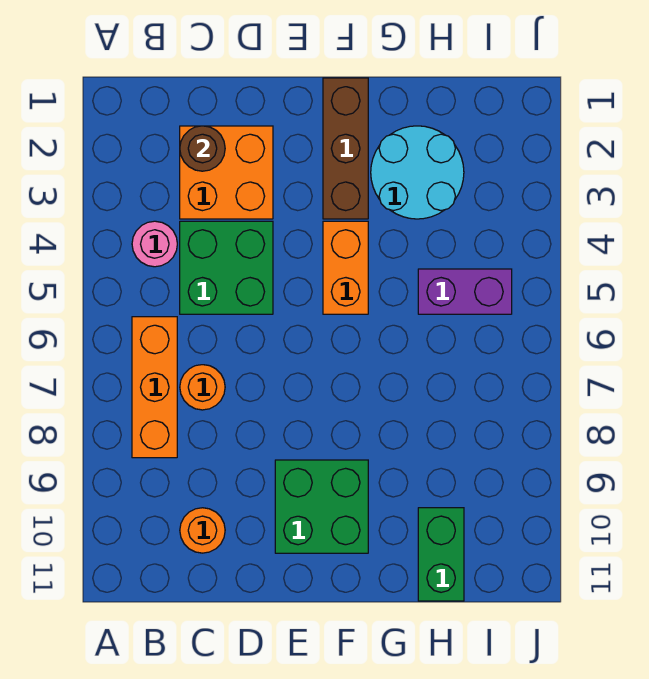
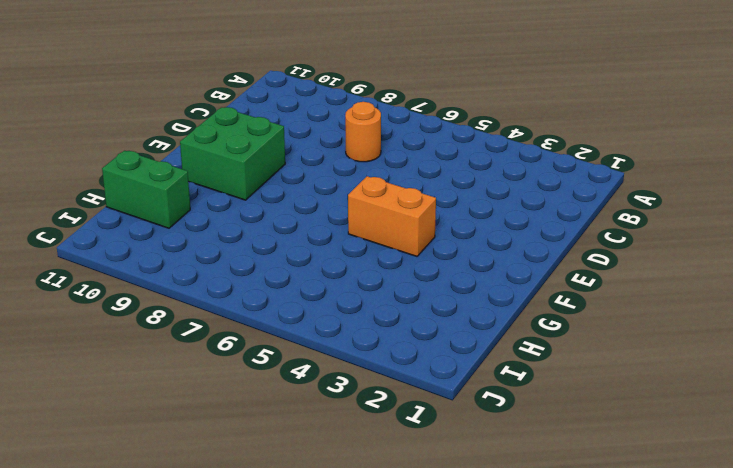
none -> pink 1x1 round brick [132,221,177,267]
none -> orange 1x3 brick [132,317,177,458]
none -> orange 2x2 brick [180,126,273,219]

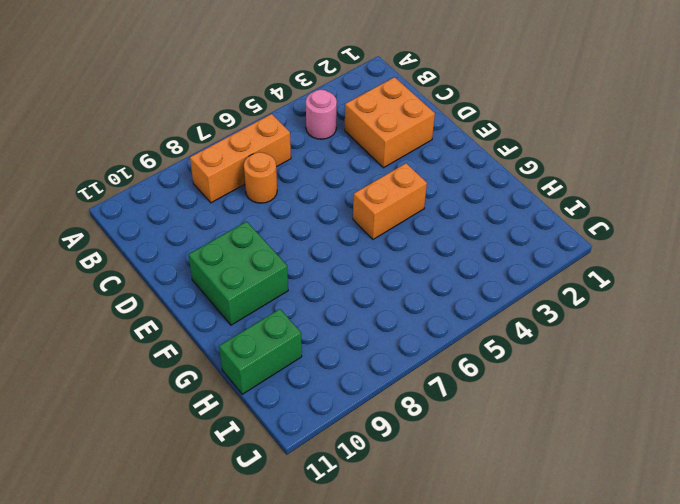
none -> green 2x2 brick [180,221,273,314]
none -> orange 1x1 round brick [180,508,225,553]
none -> brown 1x3 brick [323,78,368,219]

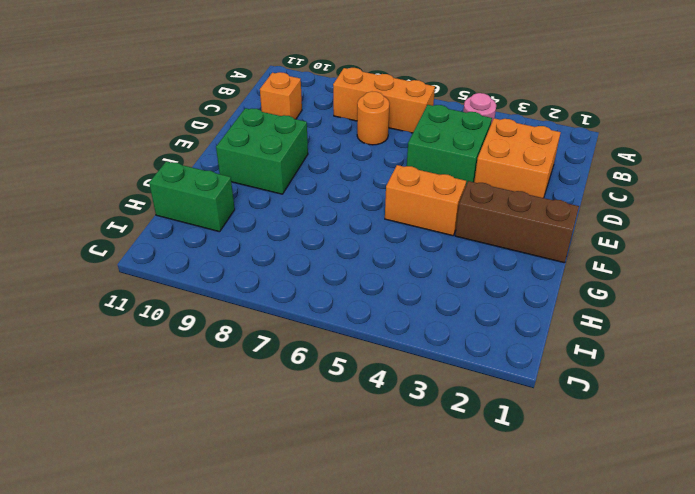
orange 1x1 brick [260,72,302,119] -> orange 1x1 round brick [180,508,225,553]
none -> cyan 2x2 round brick [371,126,464,219]
none -> purple 1x2 brick [418,269,512,314]
none -> brown 1x1 round brick [180,126,225,171]

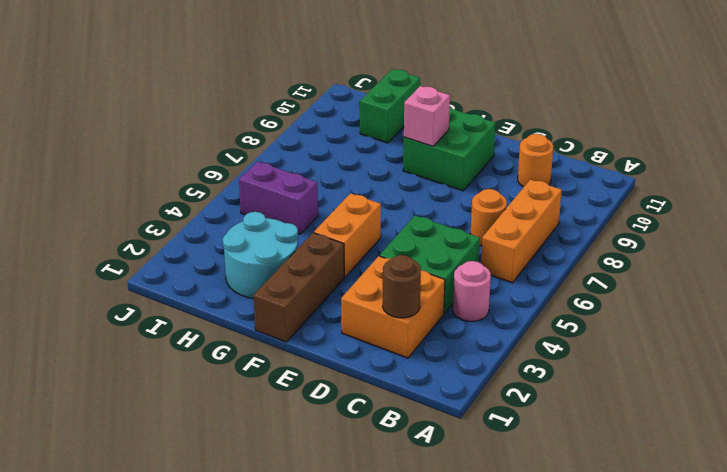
pink 1x1 brick [404,86,450,146] -> none

